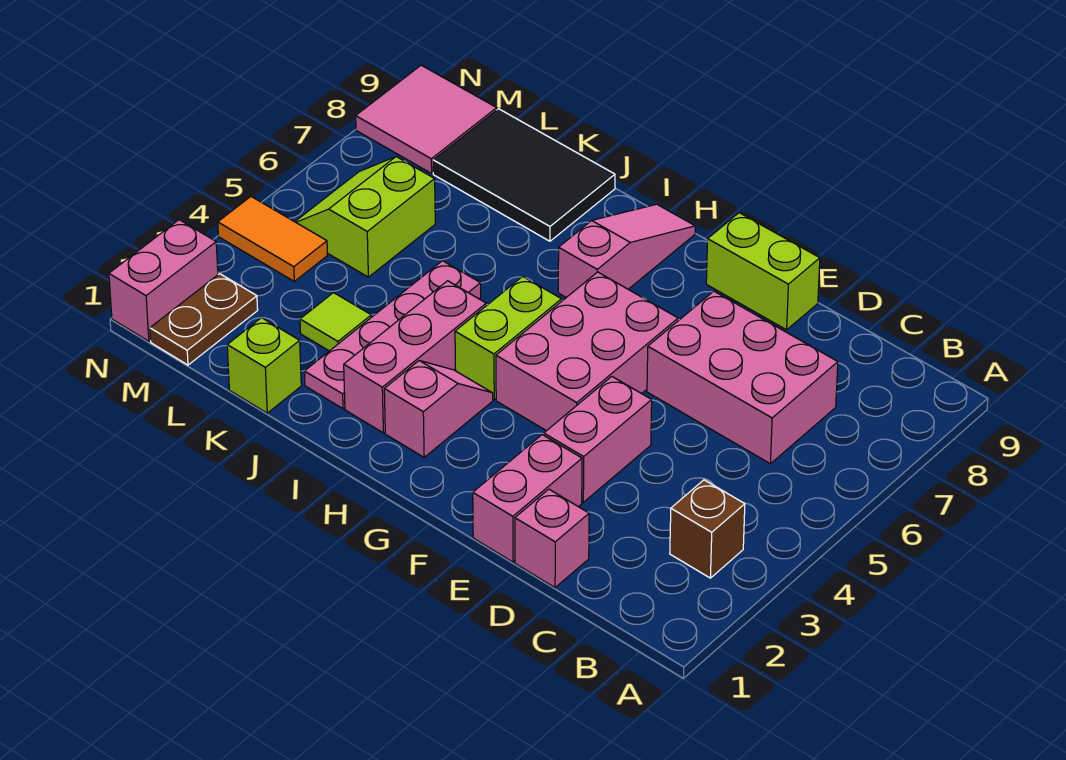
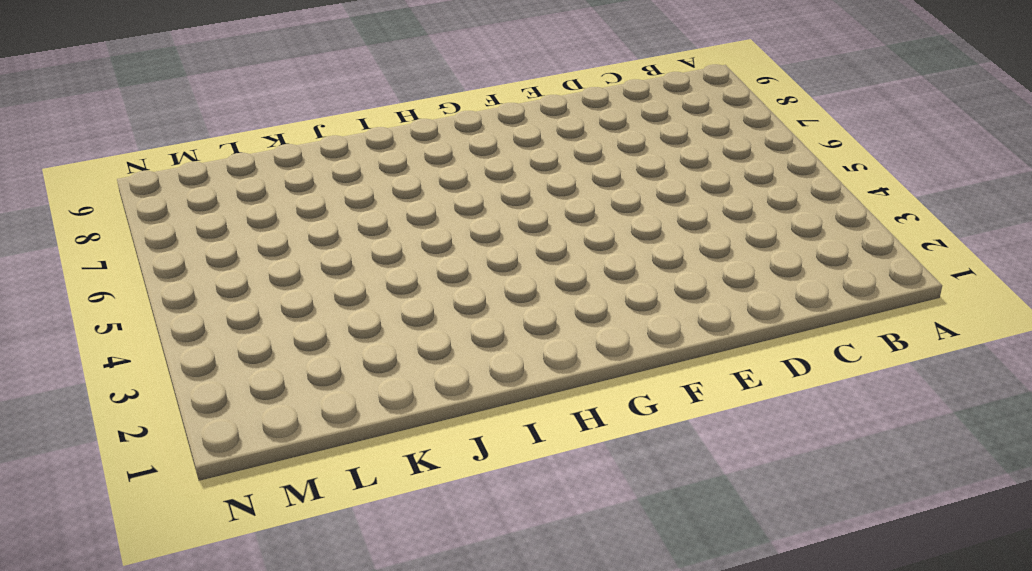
none -> brown 1x1 brick [670,480,745,578]
none -> pink 2x3 brick [647,291,838,464]
none -> pink 1x1 brick [515,489,589,588]

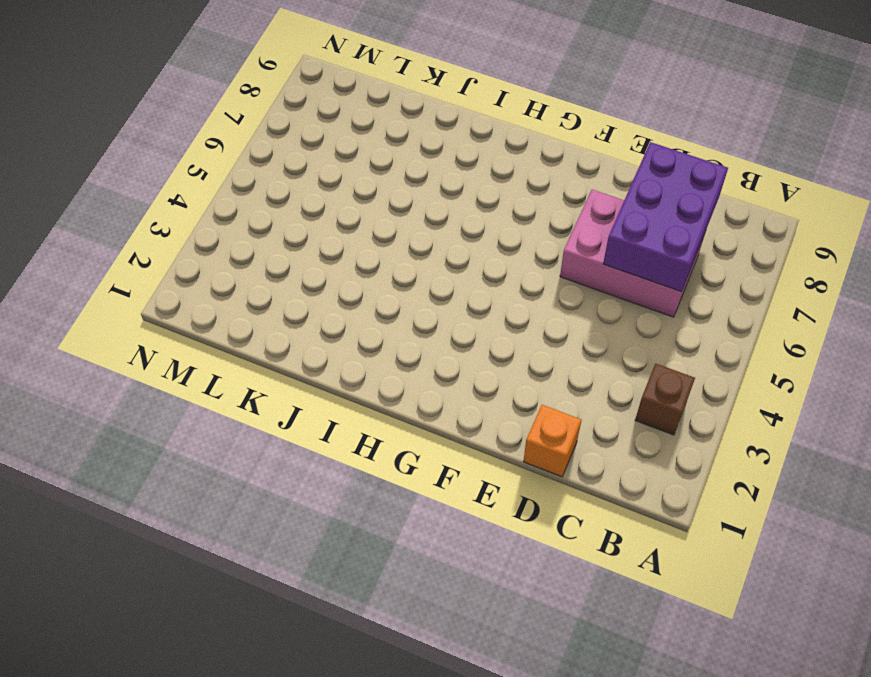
purple 2x3 brick [603,142,728,292] -> none
orange 1x1 brick [523,405,581,477] -> pink 1x1 brick [515,489,589,588]
none -> pink 1x2 brick [473,435,582,562]
none -> pink 1x2 brick [544,377,652,502]
none -> lime 1x2 brick [706,213,820,330]

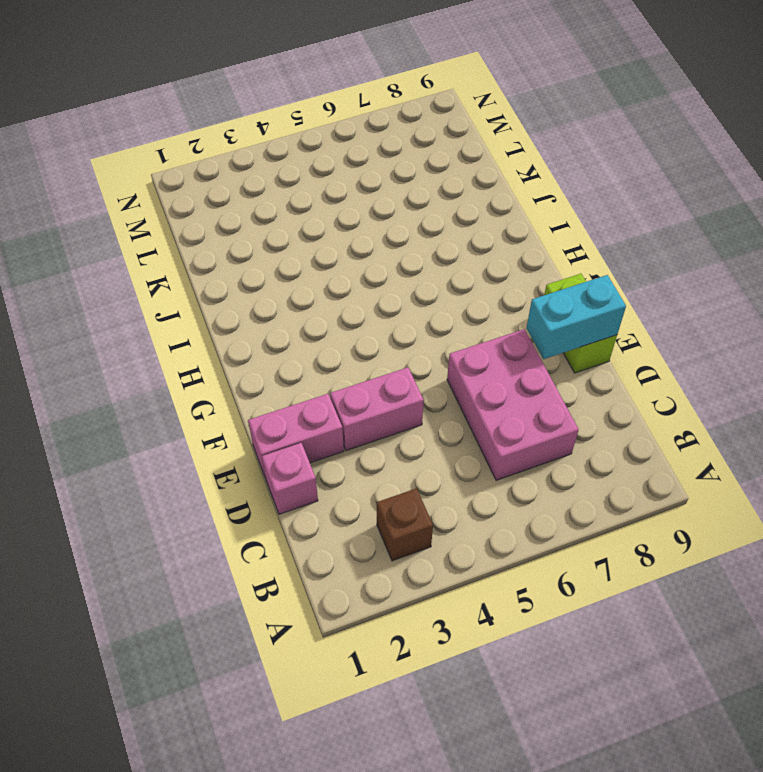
cyan 1x2 brick [527,275,626,359] -> none
none -> pink 2x3 brick [496,272,678,431]
none -> pink 1x2 slope [384,361,493,457]
none -> lime 1x2 brick [455,277,562,399]

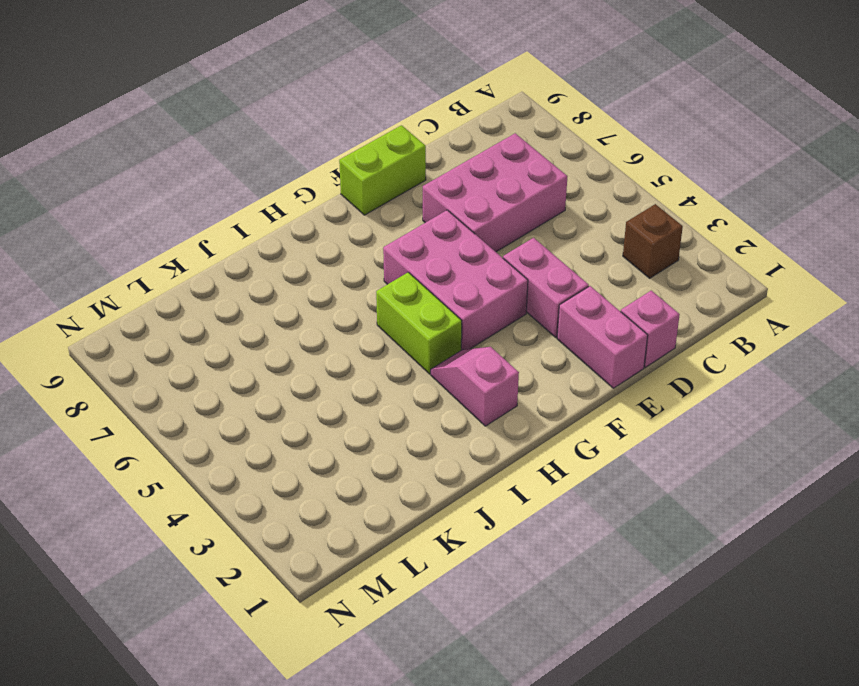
none -> pink 1x3 slope [558,204,695,297]
none -> pink 1x3 brick [344,281,486,433]
none -> pink 1x4 plate [304,261,481,409]

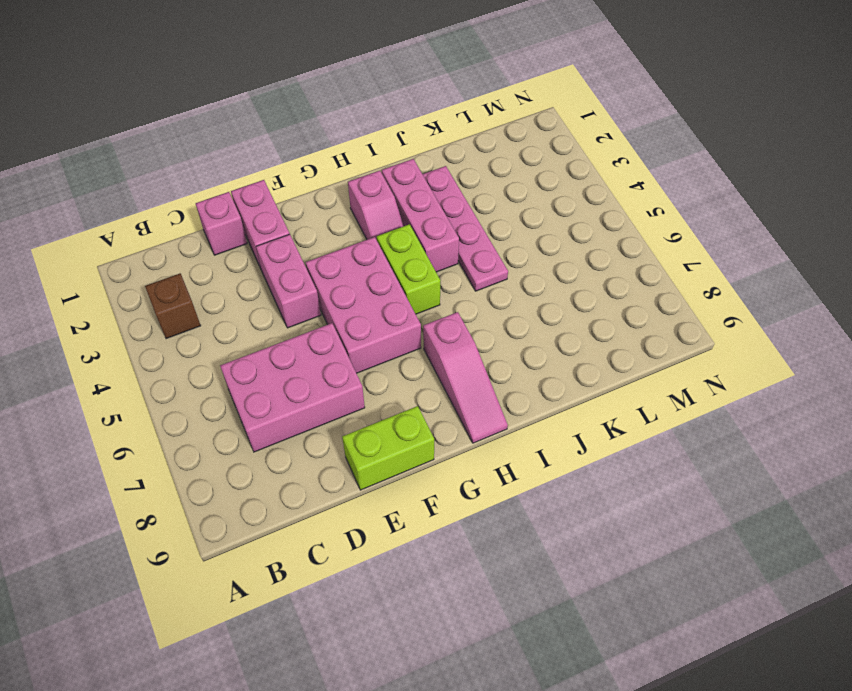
none -> black 2x3 tile [433,109,615,241]
none -> lime 1x1 brick [227,318,301,413]
none -> lime 1x1 tile [300,293,371,351]

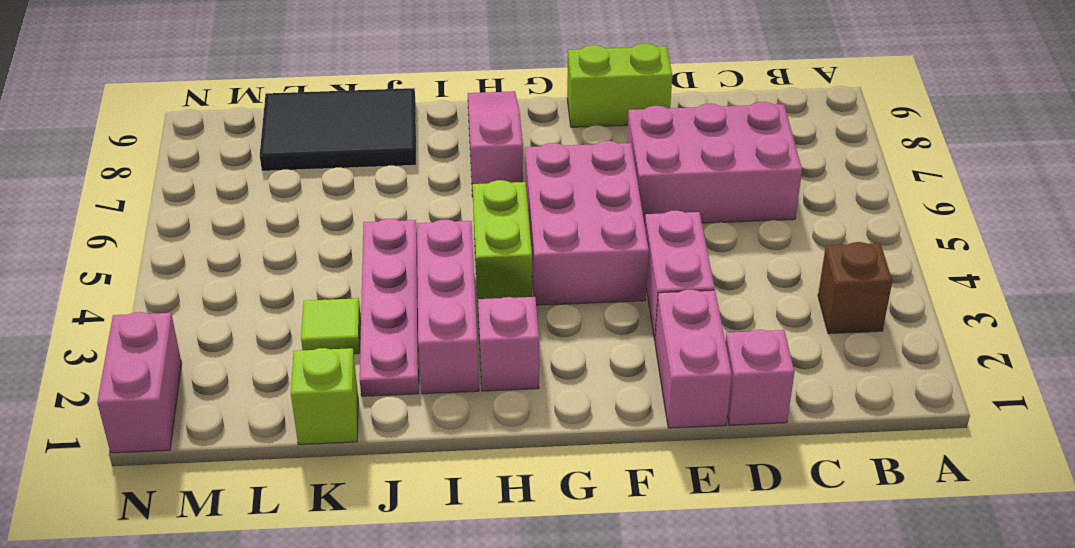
none -> lime 2x2 slope [295,157,435,277]
none -> brown 1x2 plate [150,274,258,365]
none -> orange 1x2 tile [218,197,327,281]

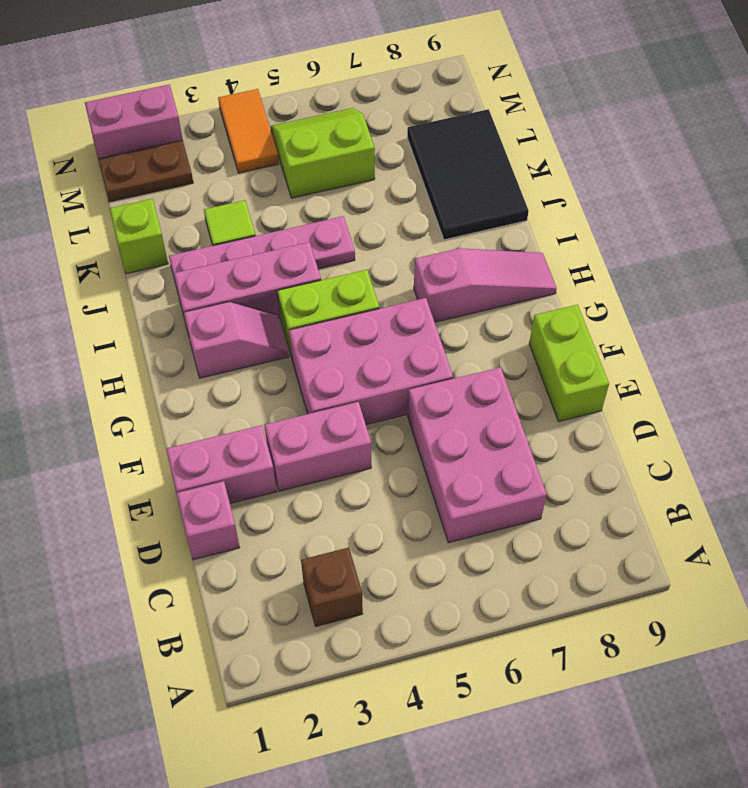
none -> pink 2x2 tile [356,65,497,173]

